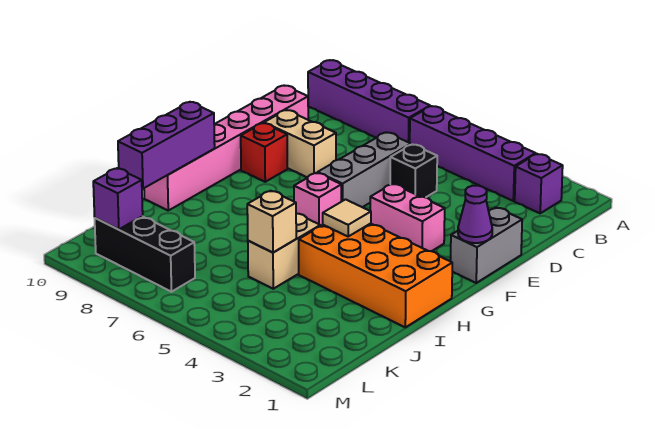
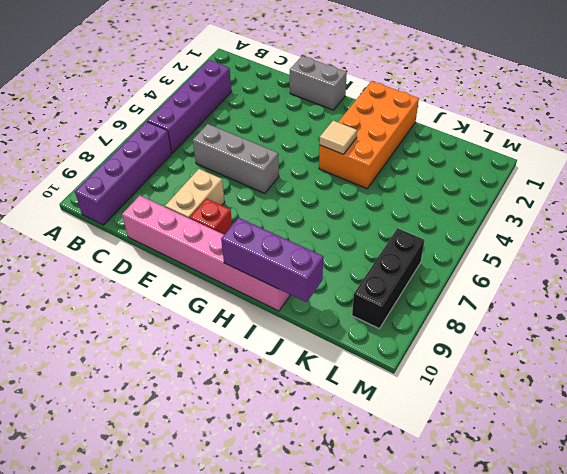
none -> purple 1x1 brick [515,154,563,213]
none -> black 1x1 brick [390,144,437,197]
none -> pink 1x2 brick [370,184,445,251]

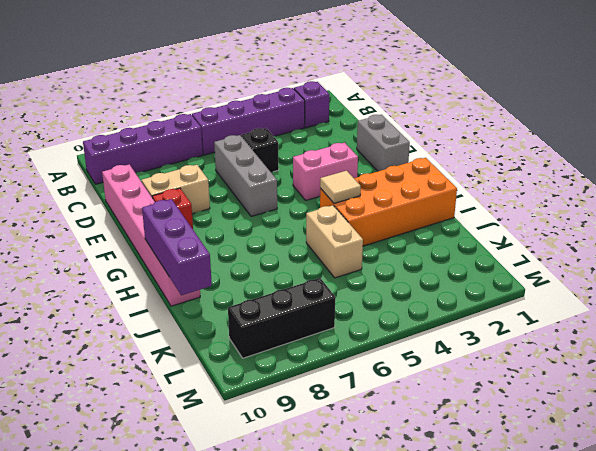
none -> pink 1x1 brick [294,173,341,226]
none -> purple 1x1 cone [458,186,492,243]
none -> tan 1x1 brick [247,191,296,253]

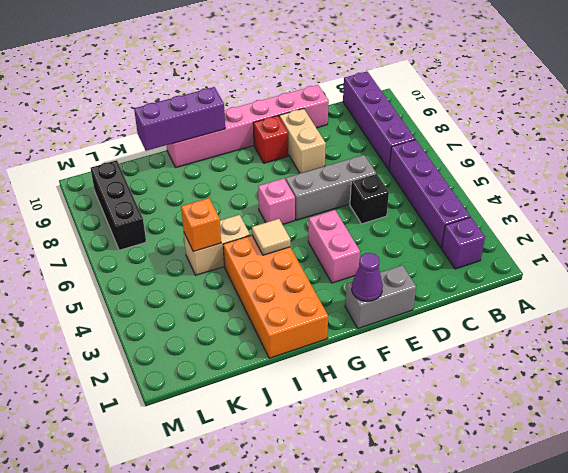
orange 1x1 brick [181,198,221,252] -> tan 1x1 brick [247,191,296,253]
none -> purple 1x1 brick [93,168,143,230]

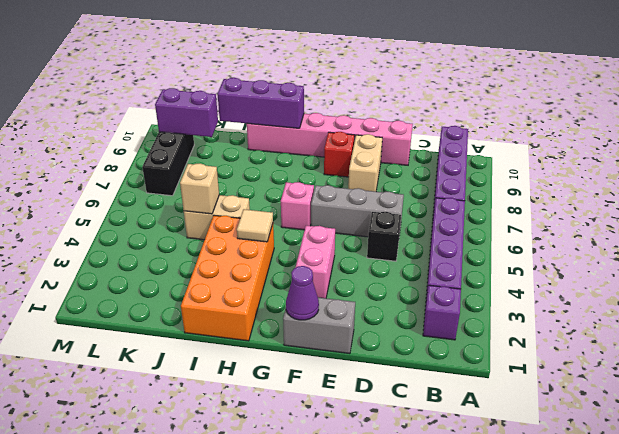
purple 1x2 brick [155,88,218,137] -> purple 1x1 brick [93,168,143,230]

